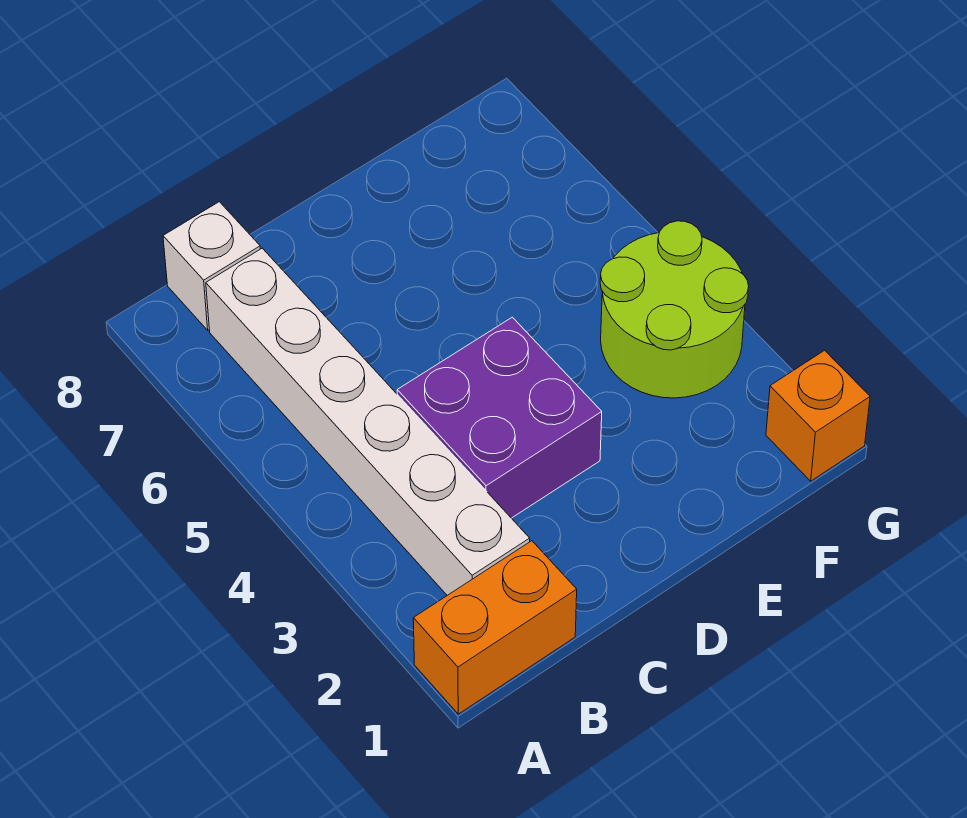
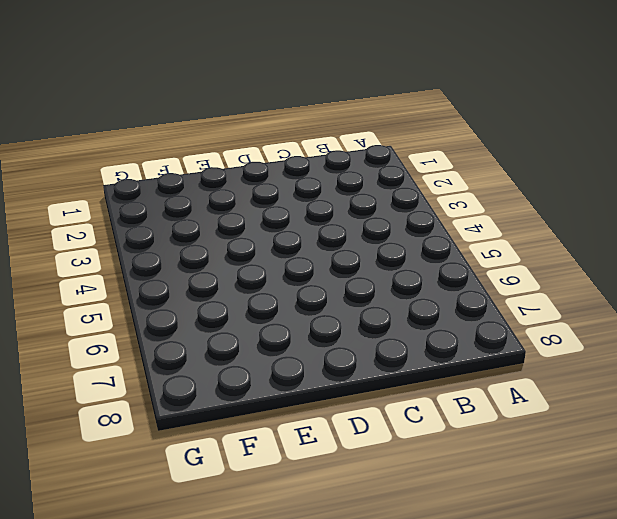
none -> orange 1x2 brick [413,541,577,714]
none -> white 1x6 brick [206,248,530,595]

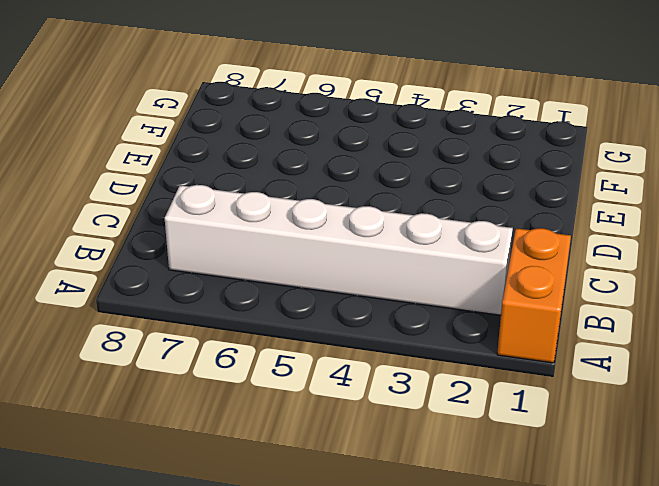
none -> white 1x1 brick [163,202,260,330]
none -> purple 2x2 brick [397,317,602,518]

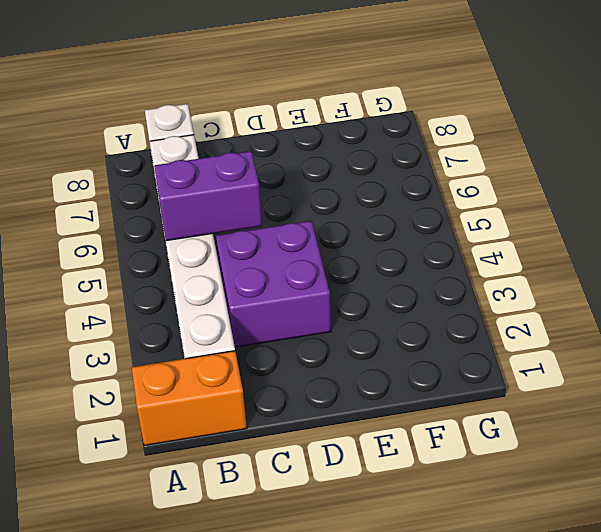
purple 1x2 brick [154,151,262,241] -> none
none -> lime 2x2 round brick [600,221,749,398]
none -> orange 1x1 brick [766,350,870,481]

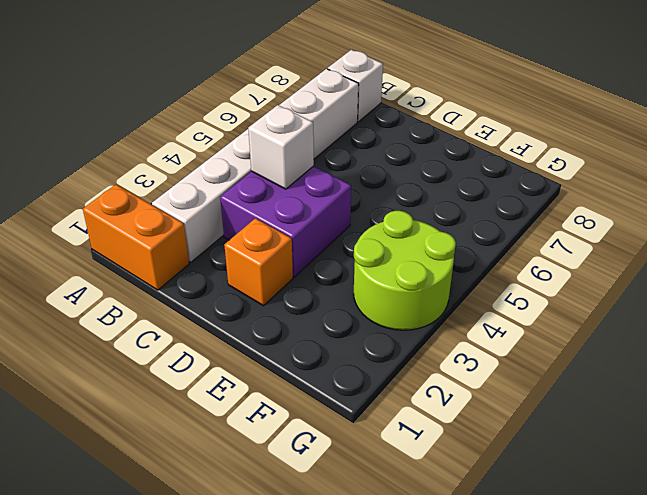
white 1x1 brick [248,105,314,189] -> none
orange 1x1 brick [224,218,293,306] -> orange 1x1 brick moved to [766,350,870,481]

